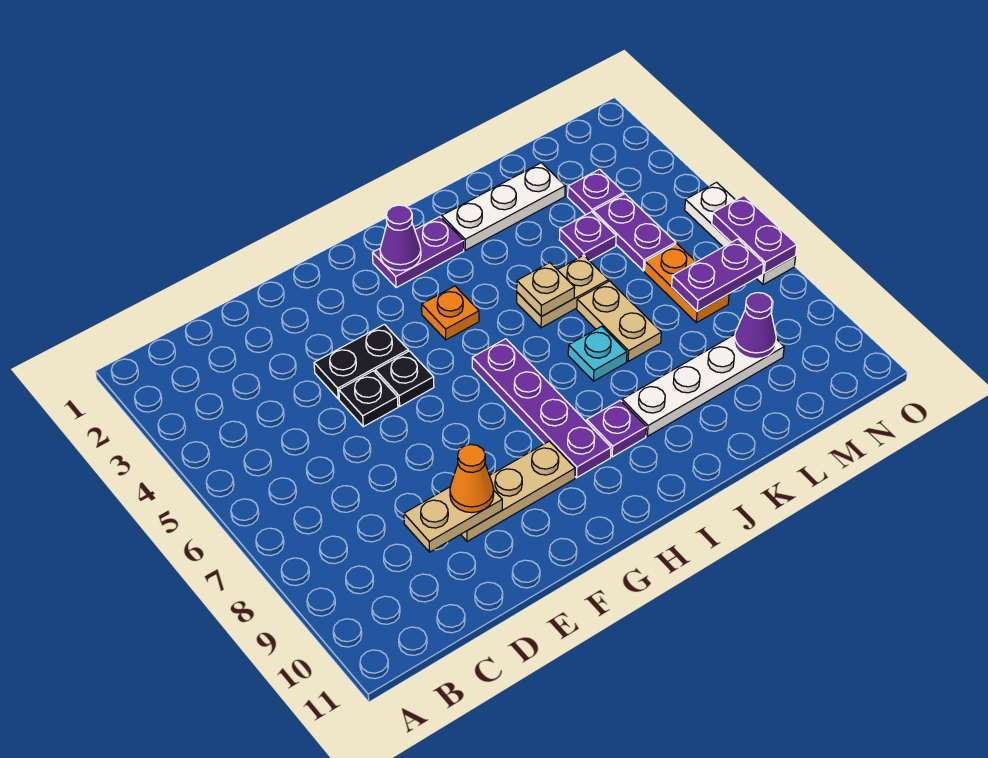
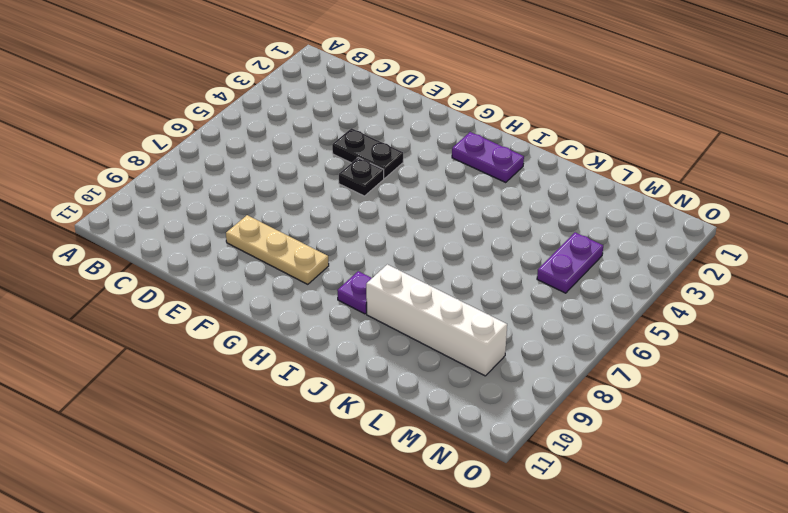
white 1x4 brick [366,264,507,376] -> white 1x4 plate [622,335,784,436]
none -> black 1x1 plate [339,371,398,427]
none -> orange 1x1 plate [422,286,479,340]
none -> purple 1x4 plate [472,339,611,478]

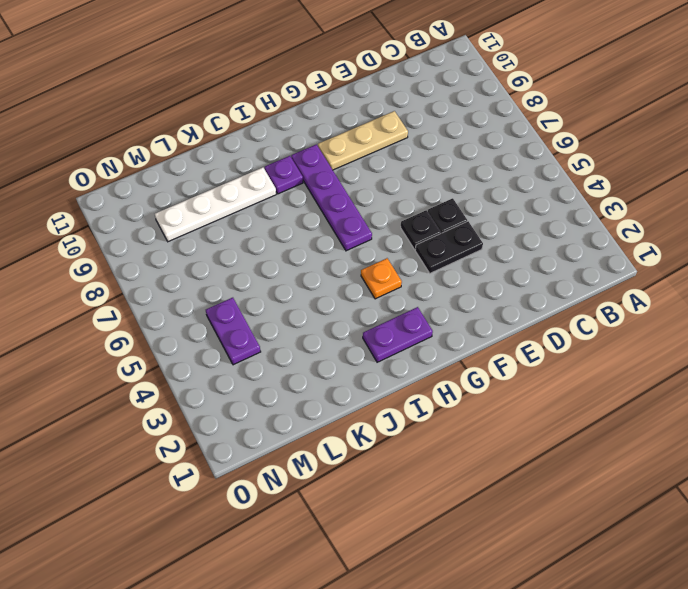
none -> white 1x3 plate [442,163,565,250]
none -> tan 1x2 plate [517,255,608,328]
none -> cyan 1x1 plate [568,326,627,381]

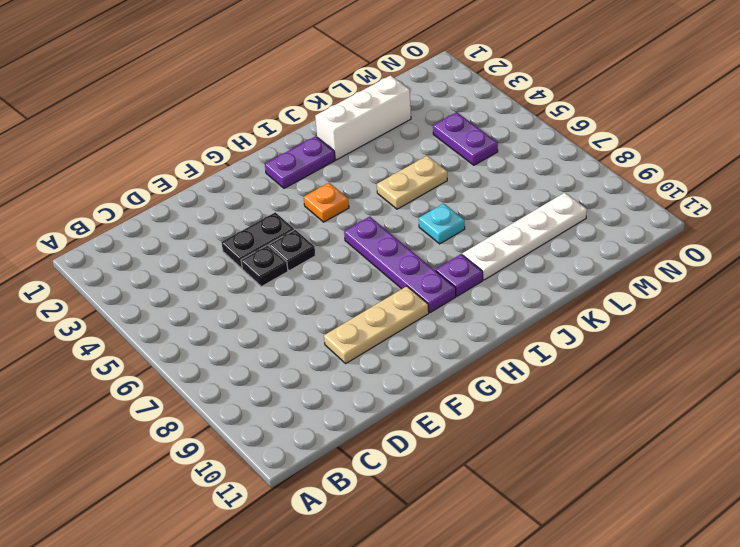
white 1x3 brick [315,75,411,160] -> white 1x3 plate [442,163,565,250]
none -> tan 1x2 plate [577,281,661,362]
none -> purple 1x1 plate [559,212,616,261]
none -> purple 1x1 plate [568,169,624,215]

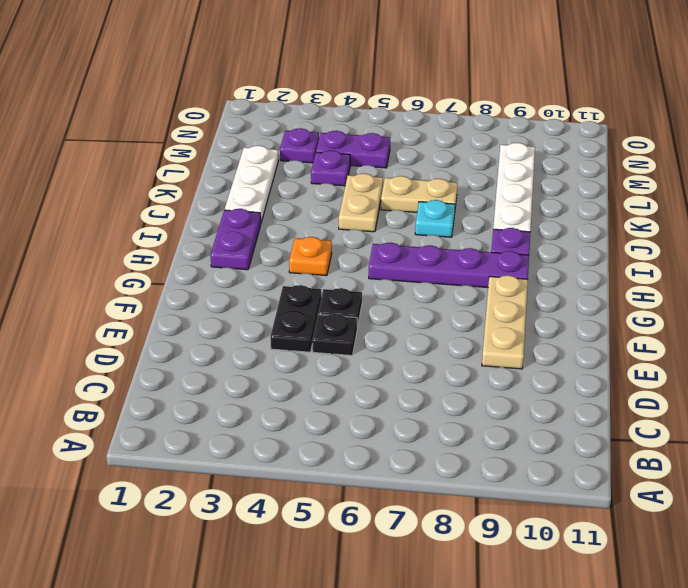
none -> orange 1x2 plate [645,244,729,323]
none -> white 1x3 plate [685,182,796,285]
none -> tan 1x2 plate [404,487,502,552]

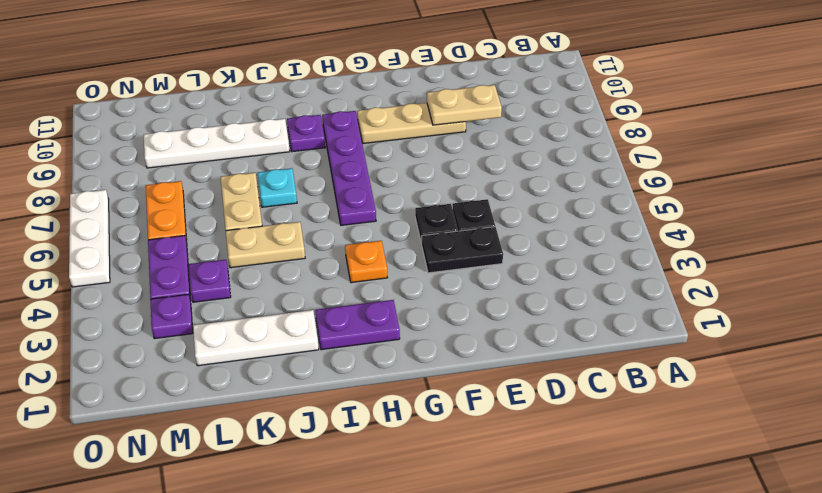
none -> purple 1x1 cone [380,205,421,270]
none -> tan 1x1 plate [517,263,575,316]
none -> purple 1x2 plate [672,239,764,311]

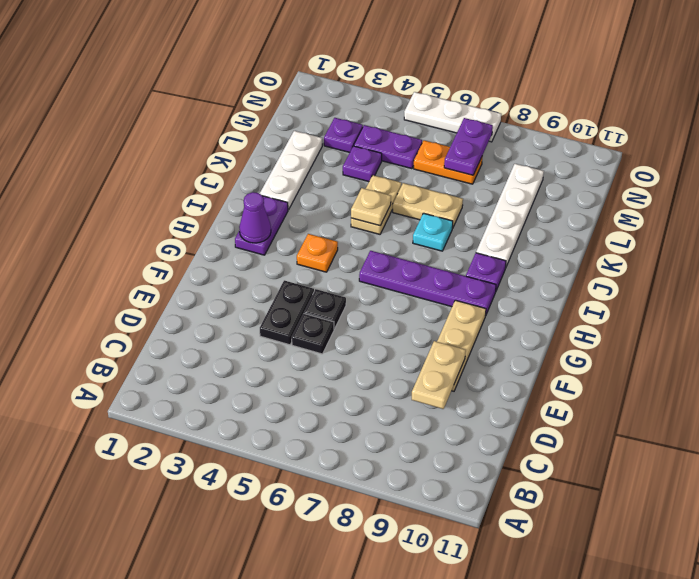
none -> purple 1x1 cone [734,293,776,359]
none -> purple 1x2 plate [712,196,797,273]
none -> orange 1x1 cone [450,444,494,513]

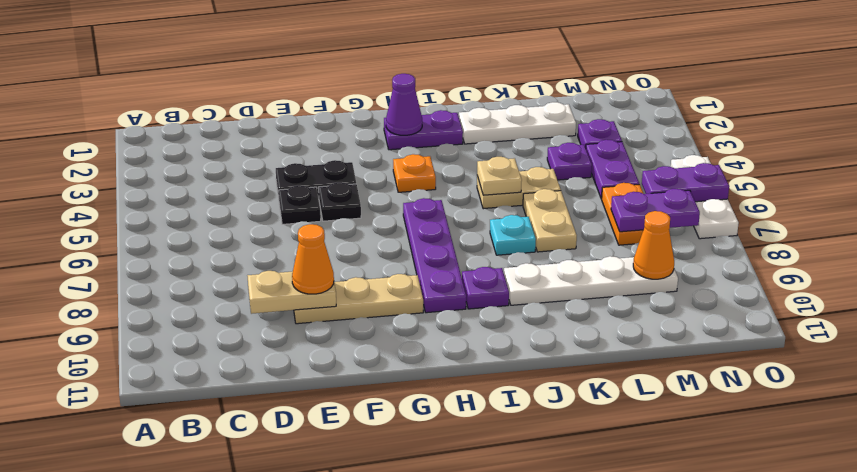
orange 1x1 cone [633,211,674,279] -> purple 1x1 cone [734,293,776,359]
purple 1x2 plate [642,163,729,202] -> purple 1x2 plate turned to [712,196,797,273]

